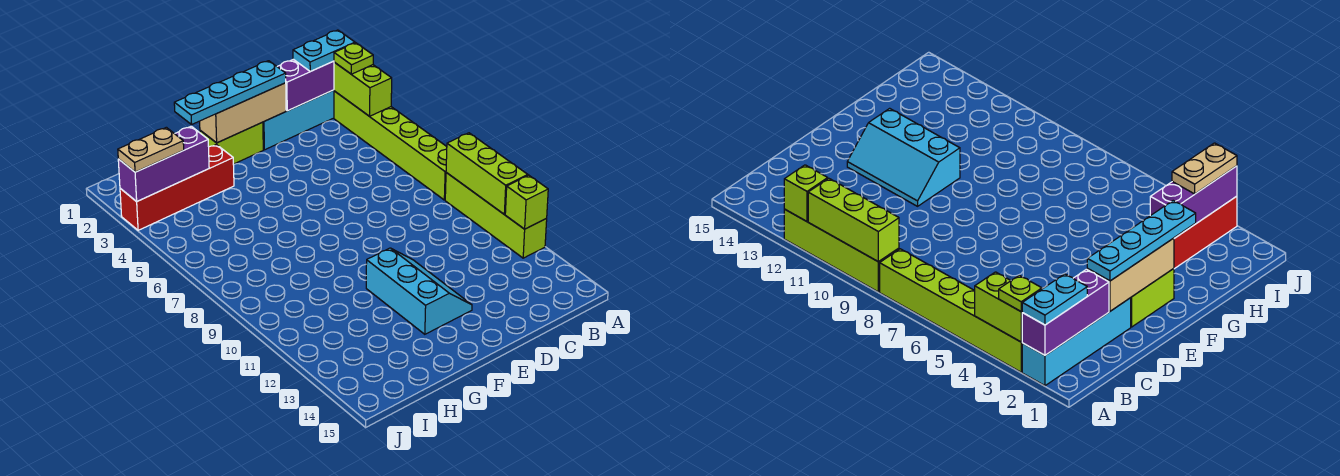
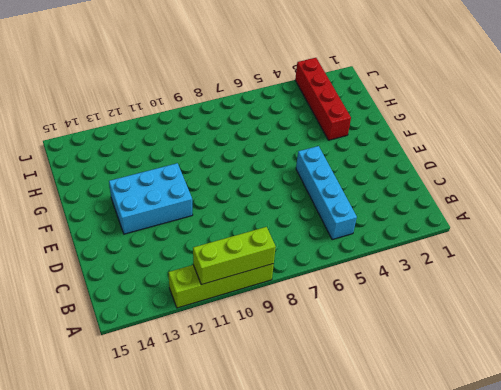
cyan 1x4 brick [296,146,357,240] -> cyan 1x4 brick moved to [263,90,334,150]
cyan 2x3 brick [109,163,193,234] -> cyan 2x3 slope [366,248,472,334]
none -> lime 1x6 brick [334,91,447,200]
none -> lime 1x2 brick [200,122,263,164]
none -> purple 1x3 brick [277,59,334,111]

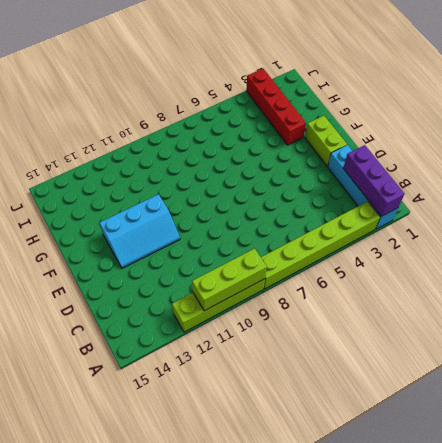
none -> lime 1x2 brick [334,62,392,116]
none -> lime 1x1 brick [505,175,548,229]
none -> tan 1x3 brick [200,83,286,143]

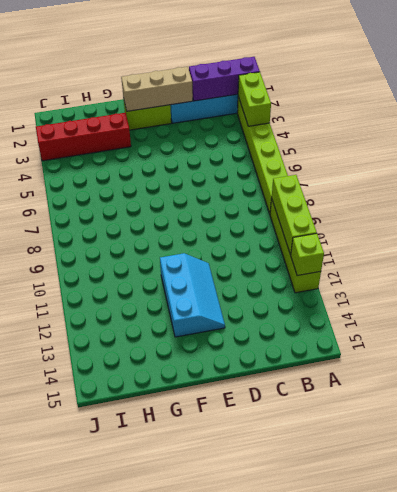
none -> purple 1x3 brick [118,126,209,202]
none -> cyan 1x2 plate [293,30,355,71]
none -> lime 1x1 plate [334,43,373,74]

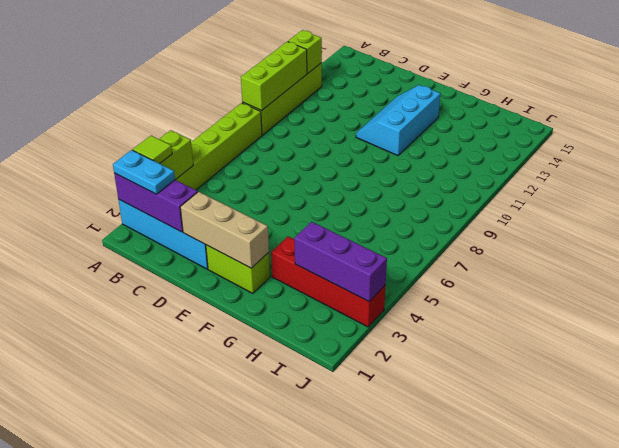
lime 1x1 tile [133,136,172,163] -> lime 1x1 plate [334,43,373,74]
none -> cyan 1x4 plate [174,61,286,124]
none -> tan 1x2 plate [118,127,184,172]

